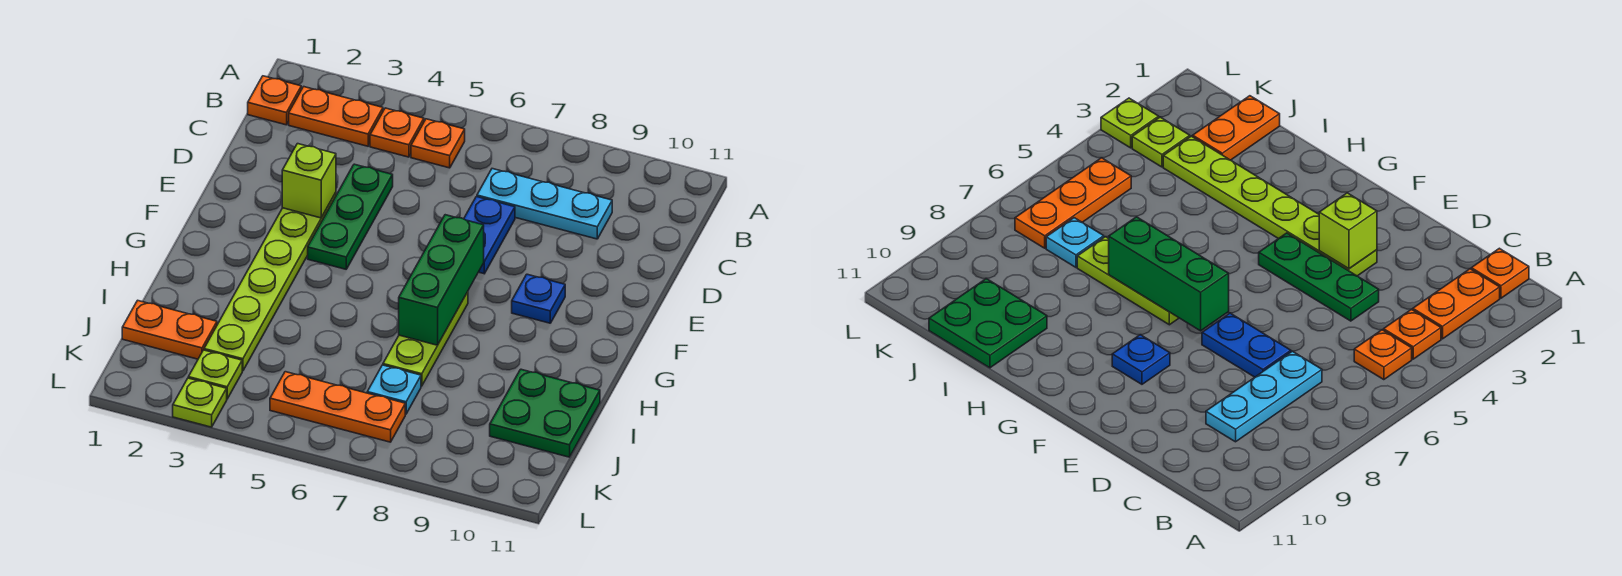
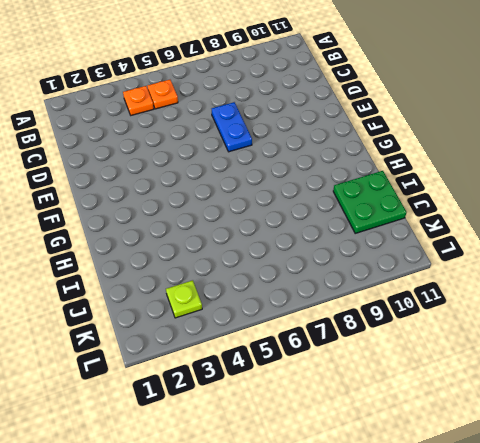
none -> orange 1x1 plate [248,76,301,125]
none -> orange 1x2 plate [289,87,383,146]
none -> cyan 1x3 plate [477,169,612,239]

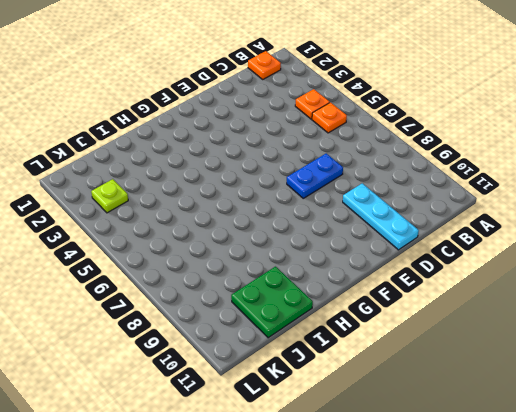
cyan 1x3 plate [343,183,419,250] -> cyan 1x3 plate moved to [477,169,612,239]
none -> orange 1x2 plate [289,87,383,146]
none -> green 1x3 plate [308,164,393,269]
none -> lime 1x6 plate [204,193,336,371]

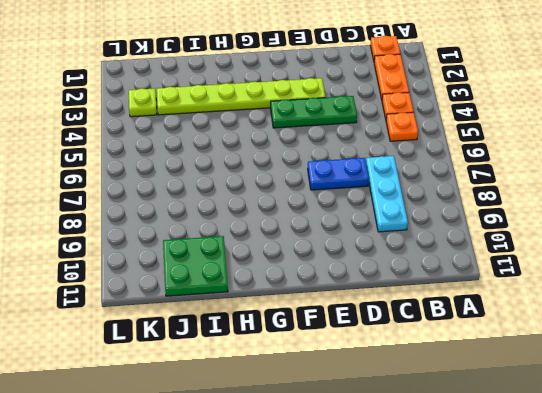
none -> blue 1x1 plate [512,274,565,323]
none -> lime 1x3 plate [383,292,468,386]
none -> orange 1x2 plate [122,300,217,359]

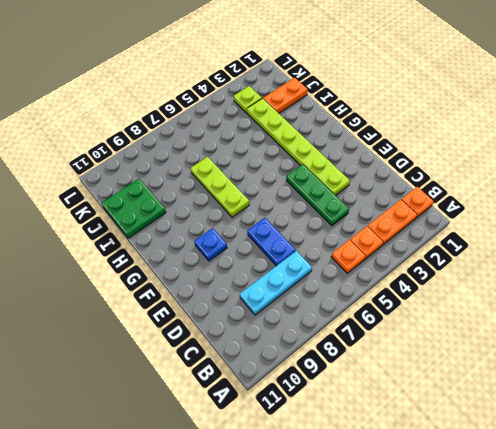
none -> cyan 1x1 plate [367,365,421,414]
none -> orange 1x3 plate [270,372,405,442]
none -> lime 1x1 plate [173,378,227,427]

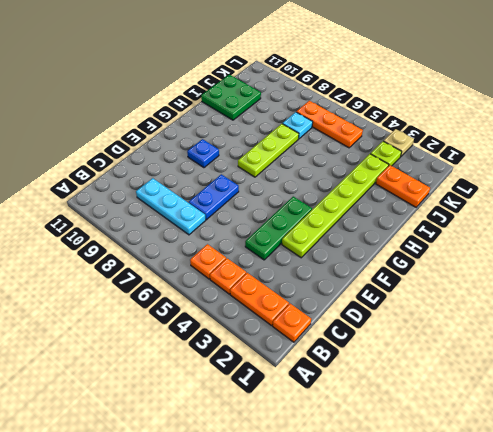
tan 1x1 plate [384,129,414,157] -> lime 1x1 plate [173,378,227,427]
none -> lime 1x1 brick [282,144,336,218]
none -> green 1x3 brick [399,215,484,345]

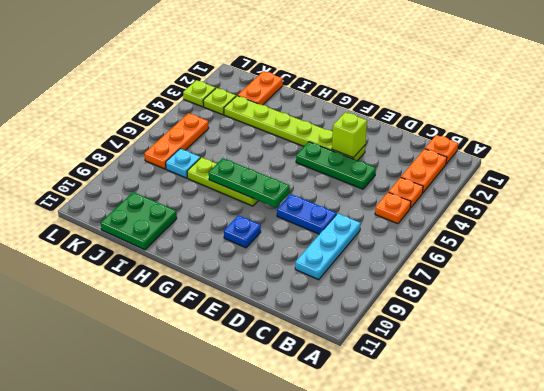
green 1x3 plate [209,158,290,208] -> green 1x3 brick [399,215,484,345]

